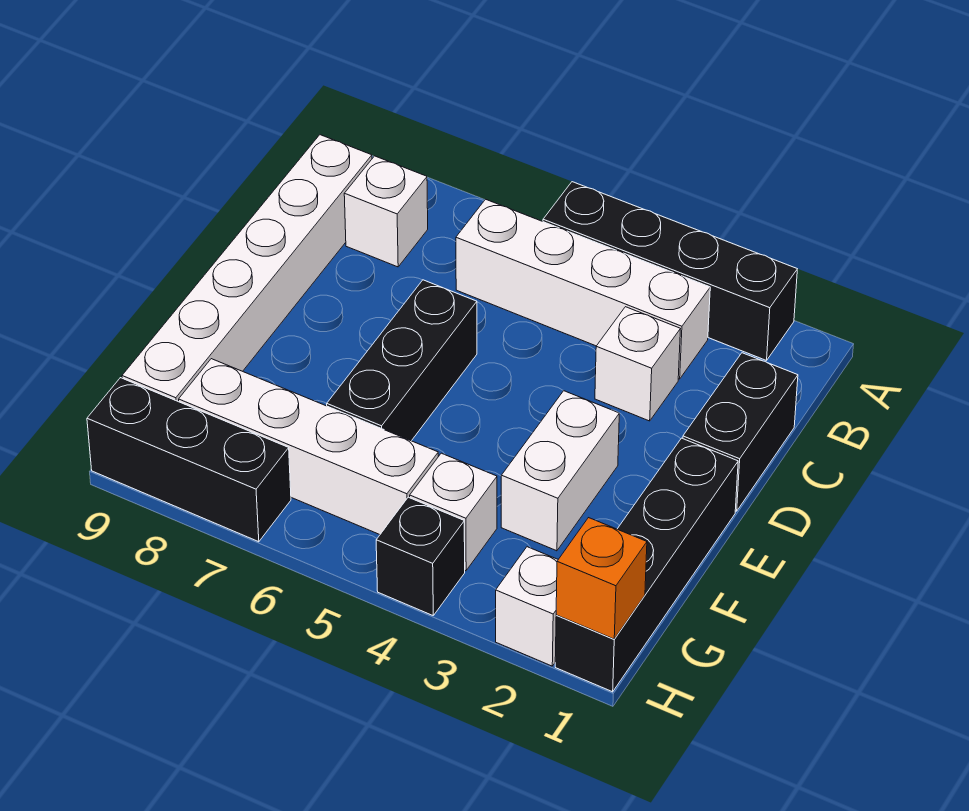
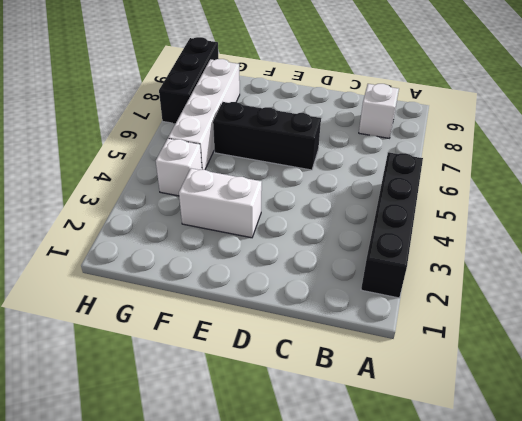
none -> white 1x4 brick [456,199,710,379]
none -> white 1x6 brick [122,135,372,402]
none -> black 1x2 brick [683,353,798,511]

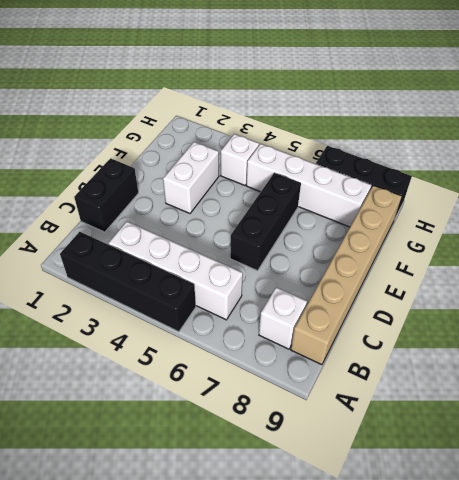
tan 1x6 brick [291,186,402,365] -> white 1x6 brick [122,135,372,402]
none -> white 1x1 brick [595,307,680,421]
none -> black 1x4 brick [555,438,738,692]
none -> white 1x1 brick [496,547,558,666]

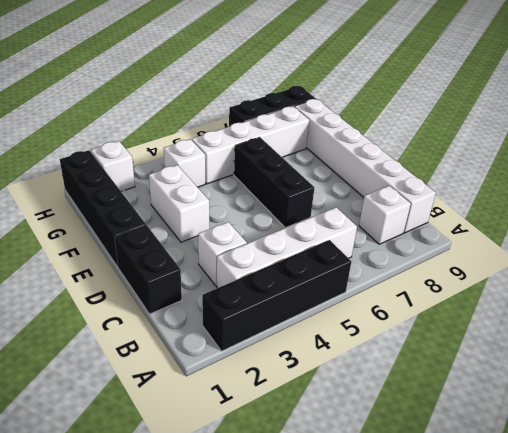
none -> black 1x1 brick [376,497,465,615]
none -> orange 1x1 brick [556,518,647,639]

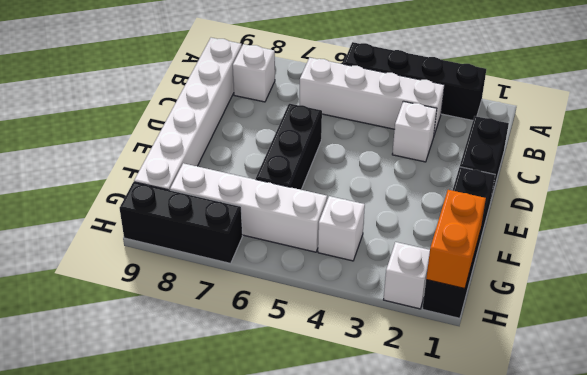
orange 1x2 brick [426,190,486,289] -> orange 1x1 brick [556,518,647,639]
none -> white 1x2 brick [501,391,619,551]
none -> black 1x1 brick [376,497,465,615]

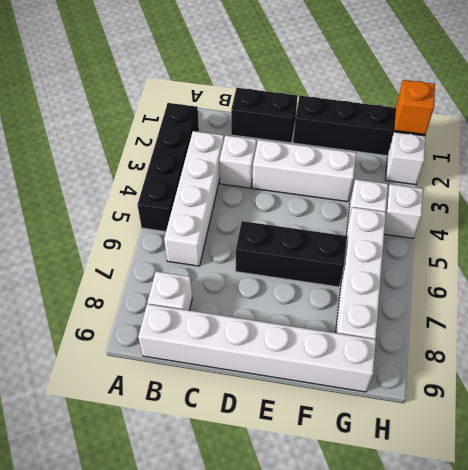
white 1x3 brick [252,140,356,202] -> white 1x2 brick [501,391,619,551]
white 1x1 brick [384,184,423,238] -> black 1x1 brick [376,497,465,615]
none -> black 1x3 brick [87,378,291,542]

